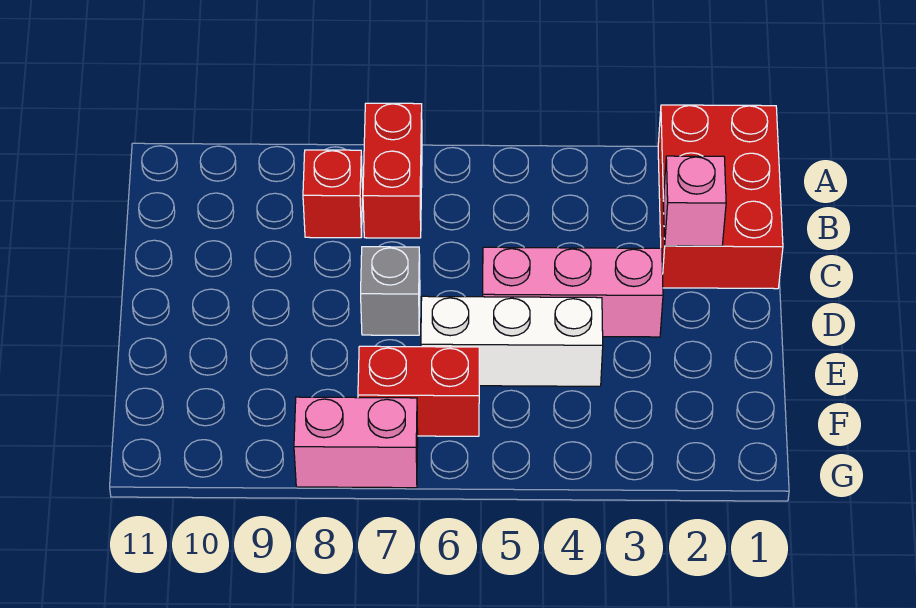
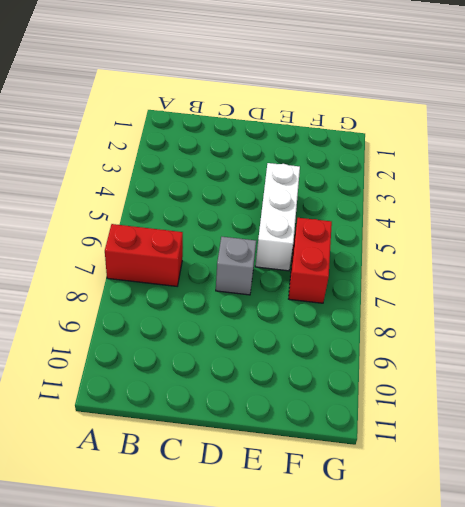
none -> red 2x3 brick [658,105,783,289]
none -> red 1x1 brick [303,150,363,238]

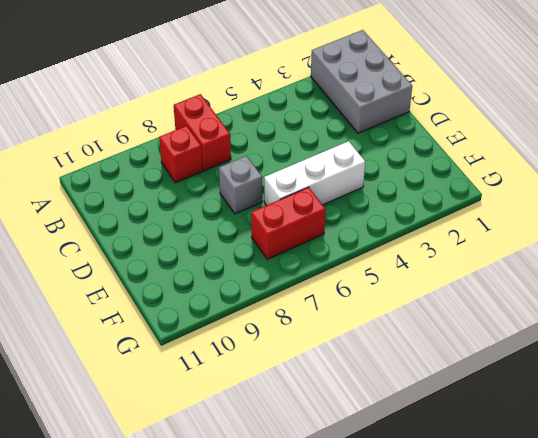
grey 2x3 brick [311,30,412,133] -> red 2x3 brick [658,105,783,289]
none -> pink 1x3 brick [483,247,663,337]
none -> pink 1x2 brick [294,397,418,488]

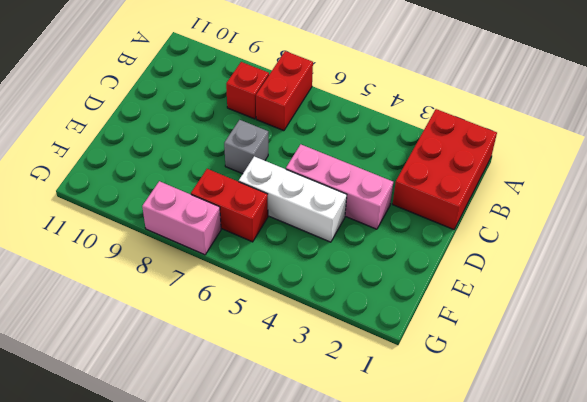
none -> pink 1x1 brick [663,156,726,246]

